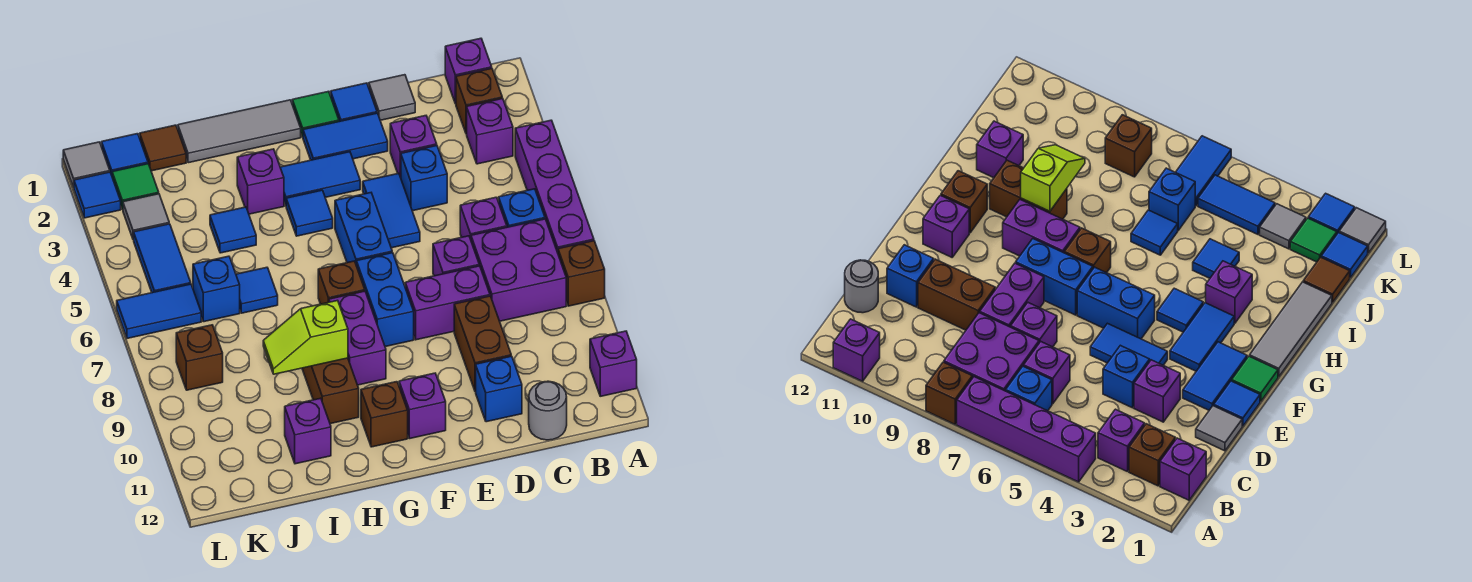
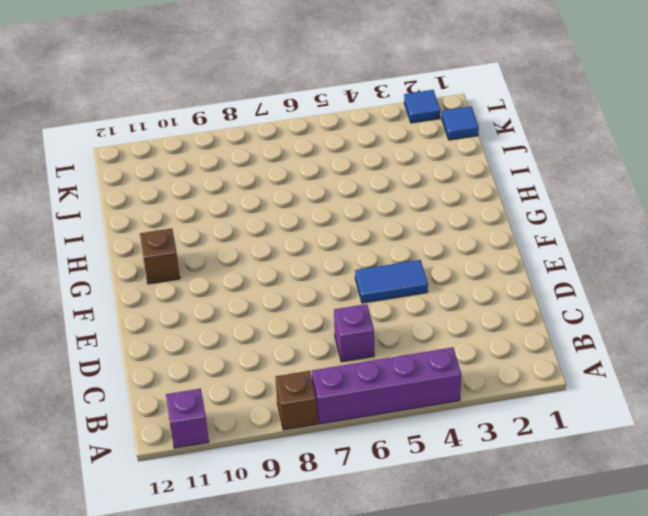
none -> purple 1x1 brick [445,38,492,104]
none -> brown 1x1 brick [456,69,502,134]
none -> purple 1x1 brick [467,98,513,164]
none -> blue 1x1 brick [499,189,545,227]

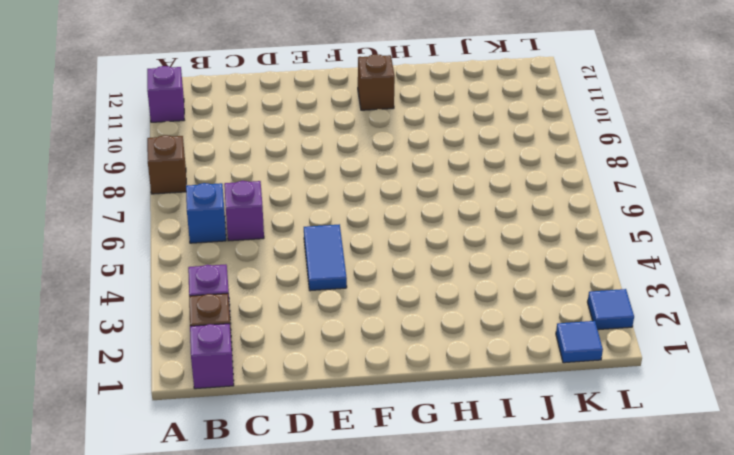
none -> purple 1x4 brick [515,120,594,252]
none -> purple 2x2 brick [471,219,566,321]
none -> grey 1x1 round brick [529,381,567,440]
none -> grey 1x1 tile [369,75,415,120]

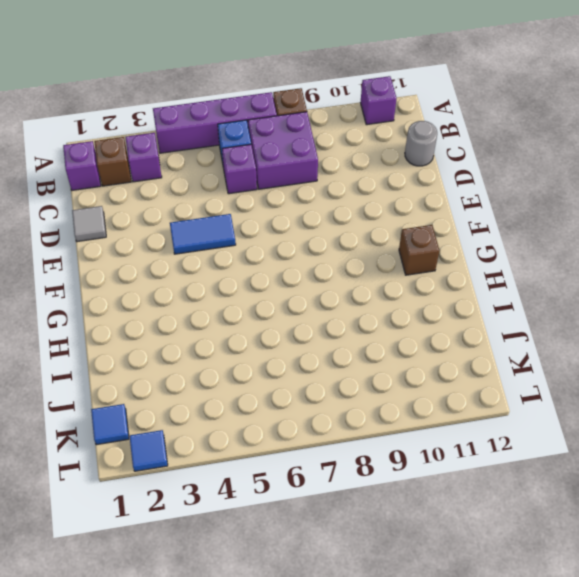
none -> purple 1x1 brick [390,116,437,178]
none -> blue 1x1 brick [401,146,447,211]
none -> purple 1x1 brick [433,236,479,276]
none -> purple 1x2 brick [405,266,490,340]

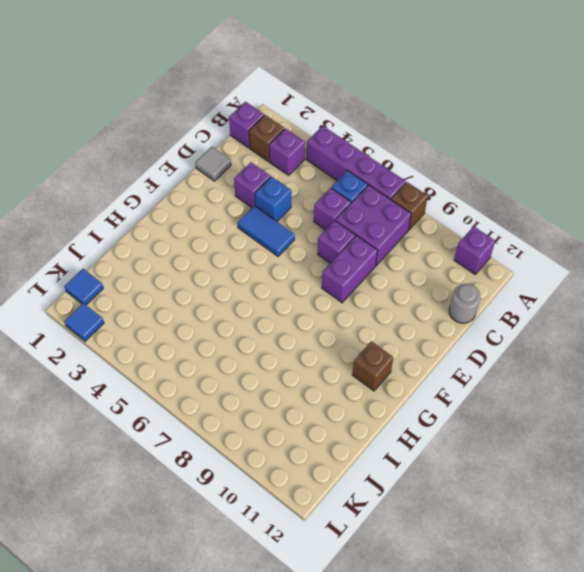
none -> brown 1x2 brick [454,296,511,392]
none -> blue 1x1 brick [476,356,522,422]
none -> blue 1x1 tile [331,83,377,122]
none -> blue 1x2 tile [303,113,388,160]

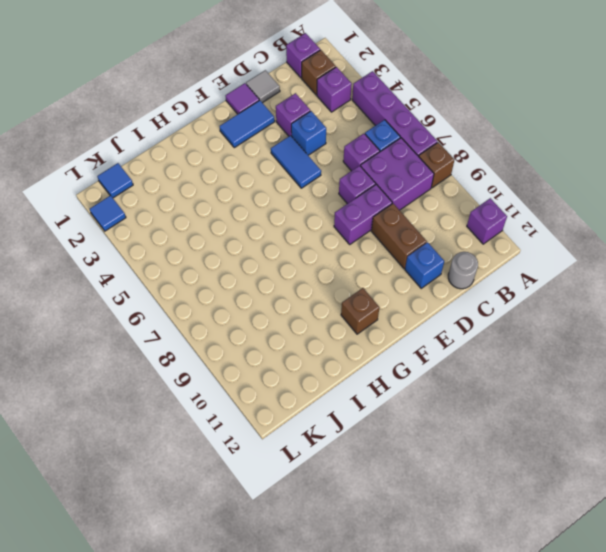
purple 1x1 tile [226,83,259,114] -> blue 1x1 tile [331,83,377,122]
none -> green 1x1 tile [292,91,339,137]
none -> blue 1x2 tile [280,152,360,205]
none -> blue 1x2 brick [335,193,392,263]
none -> blue 1x2 brick [356,253,414,347]

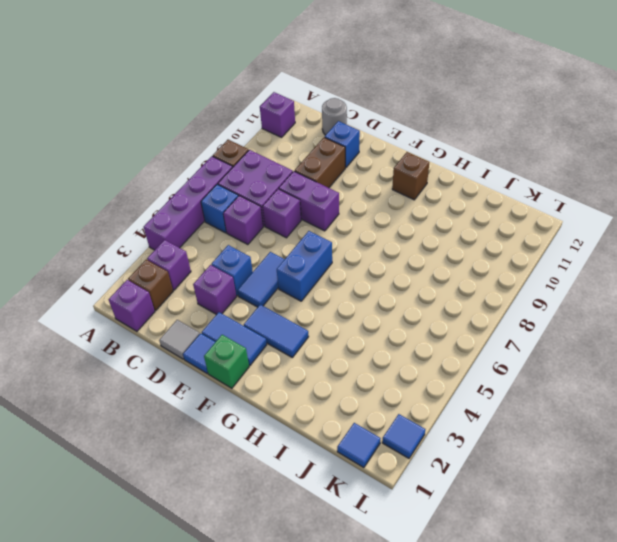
green 1x1 brick [204,335,249,388] -> green 1x1 tile [292,91,339,137]
none -> blue 1x2 brick [356,253,414,347]
none -> purple 1x1 brick [399,373,446,439]
none -> grey 1x3 tile [178,100,301,163]
none -> blue 1x1 tile [286,190,333,236]

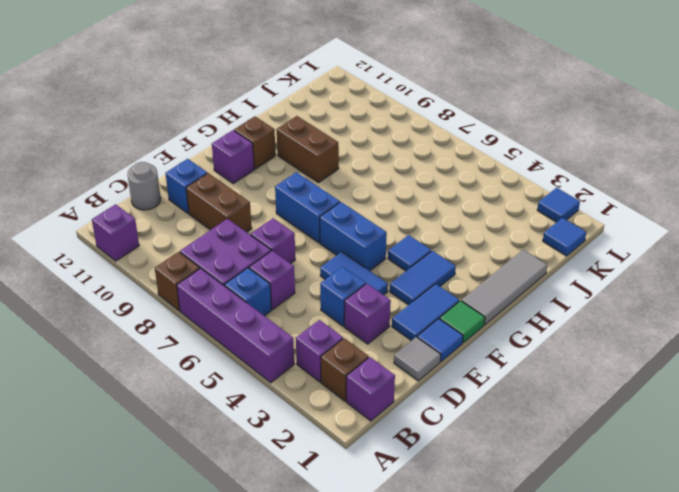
none -> purple 1x2 brick [405,266,490,340]
none -> brown 1x1 brick [318,261,365,304]
none -> purple 1x2 brick [329,291,386,385]
none -> purple 1x1 brick [237,149,284,214]

